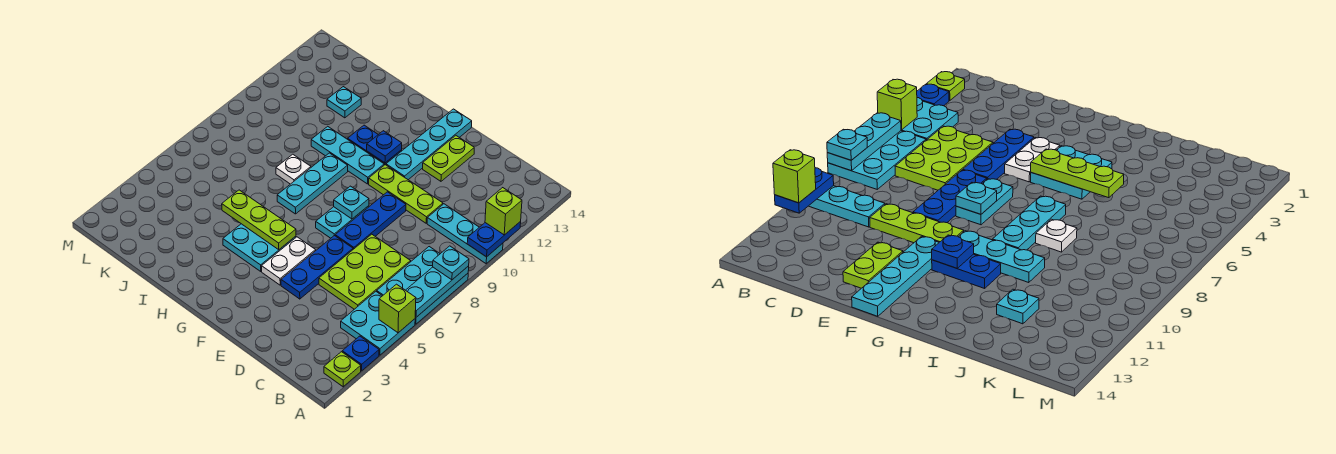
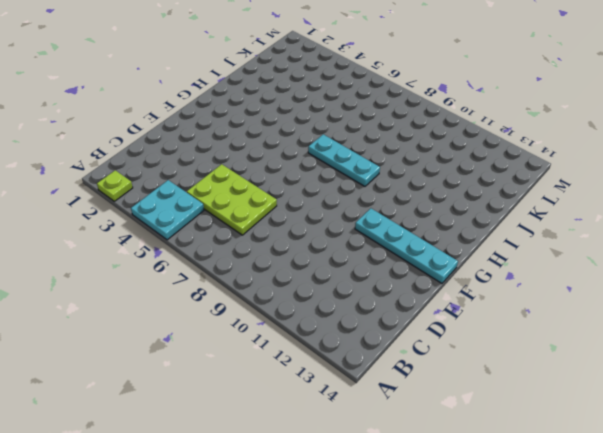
none -> blue 1x1 plate [342,336,379,371]
none -> cyan 2x3 plate [377,247,468,324]
none -> cyan 1x3 plate [427,204,503,264]

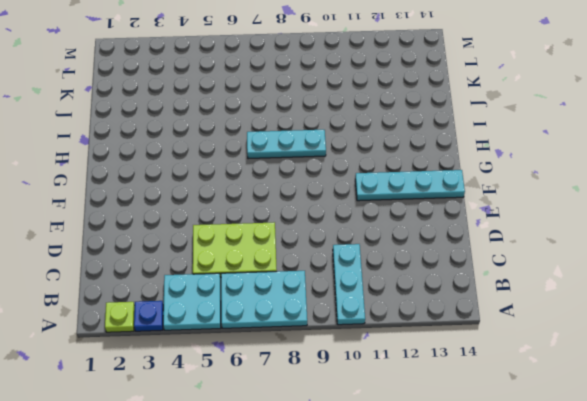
none -> lime 1x3 plate [369,165,443,223]
none -> blue 1x3 plate [281,235,353,299]
none -> blue 1x3 plate [335,192,406,249]

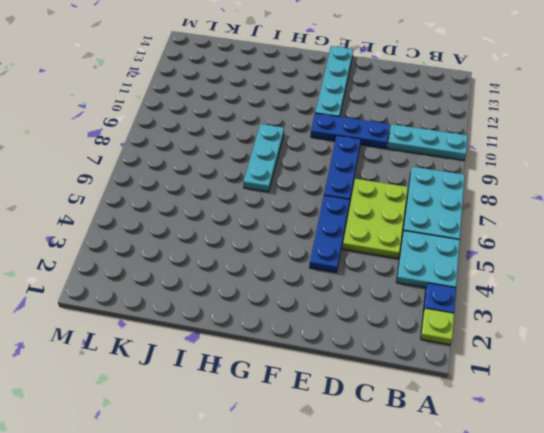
blue 1x3 plate [311,113,390,149] -> lime 1x3 plate [369,165,443,223]
none -> lime 1x2 plate [423,136,474,181]
none -> white 1x2 plate [262,237,316,285]
none -> cyan 1x2 plate [316,206,369,238]

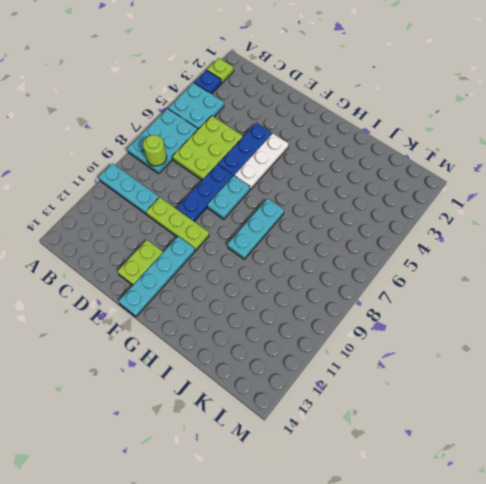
lime 1x1 round brick [143,135,167,166] -> none
white 1x3 plate [235,133,288,189] -> white 1x2 plate [262,237,316,285]
none -> cyan 2x2 plate [223,224,296,271]
none -> cyan 1x3 plate [311,126,384,184]
none -> blue 1x2 plate [348,125,402,165]

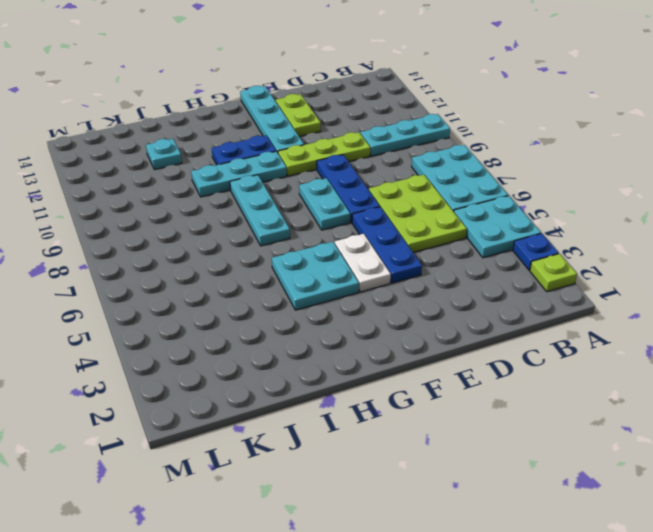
none -> white 1x1 plate [276,154,311,184]
none -> lime 1x1 brick [379,284,416,333]
none -> cyan 1x3 plate [406,266,469,317]

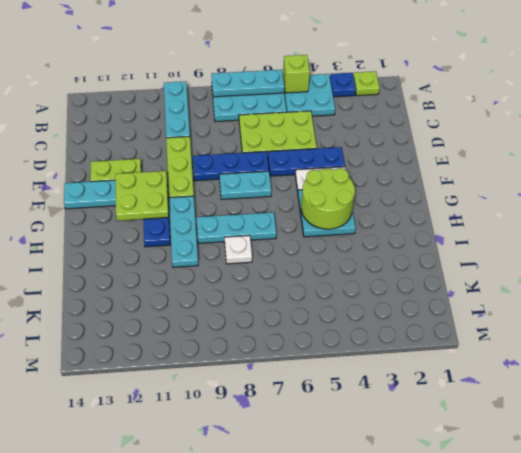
lime 2x2 plate [115,171,169,221] -> blue 1x1 plate [367,131,402,163]
lime 2x2 round brick [301,168,355,229] -> lime 1x3 plate [222,190,296,250]
none -> cyan 1x1 plate [327,87,361,118]
none -> blue 1x2 plate [467,221,521,257]
none -> cyan 1x1 plate [334,186,369,219]

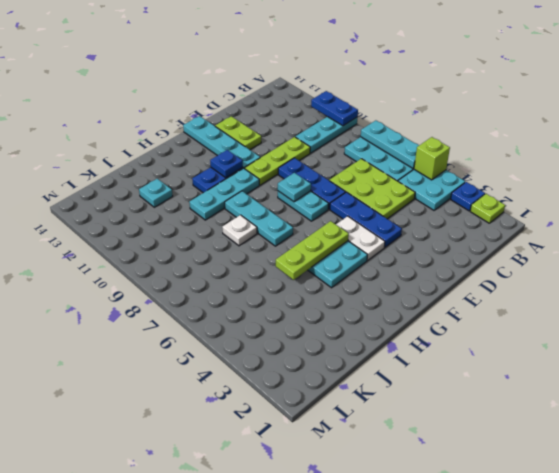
none -> cyan 1x1 plate [433,246,469,280]
none -> lime 1x1 brick [485,188,522,235]

